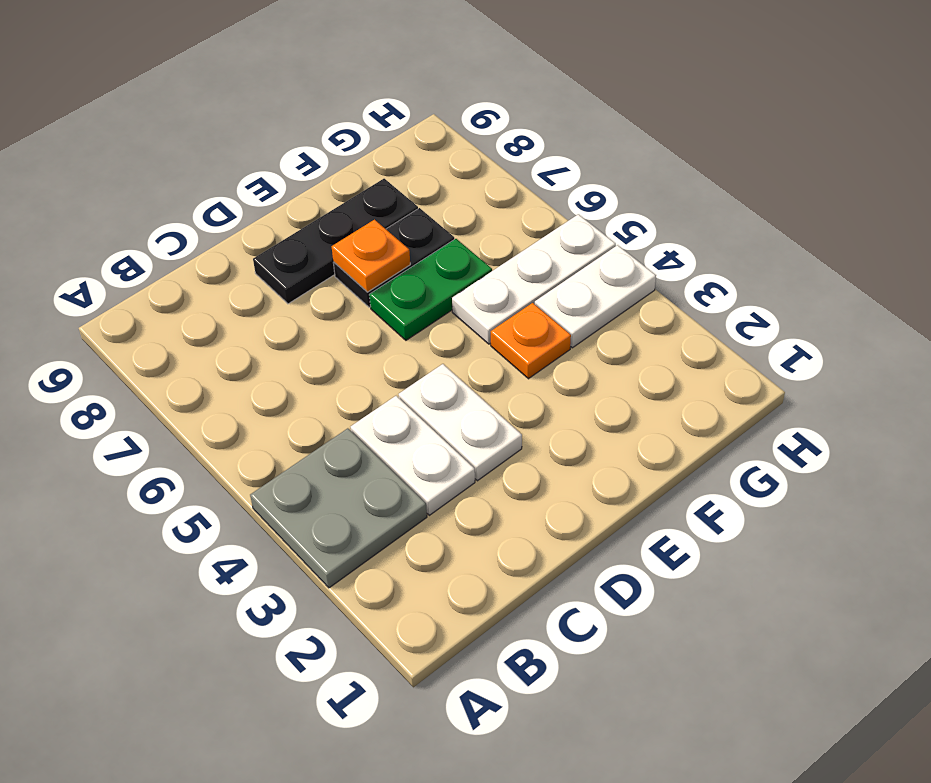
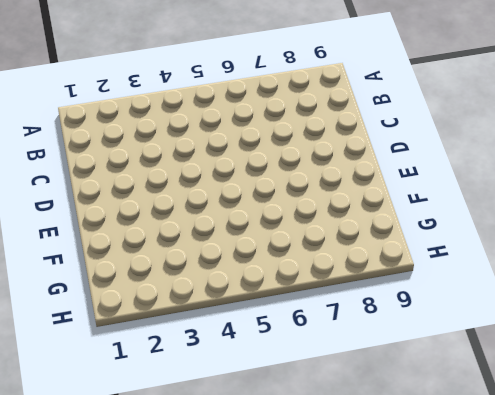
none -> grey 2x2 plate [250,428,427,588]
none -> white 1x2 plate [351,396,475,515]

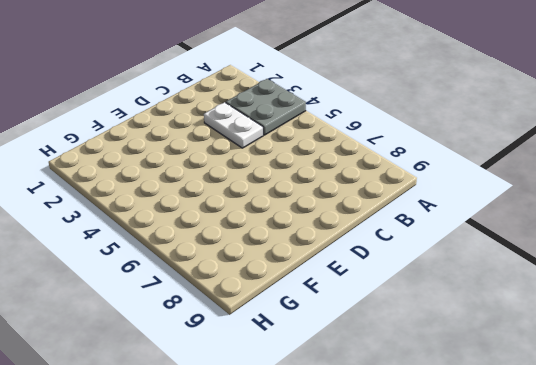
none -> white 1x2 plate [398,364,522,481]
none -> black 1x3 plate [253,179,418,304]

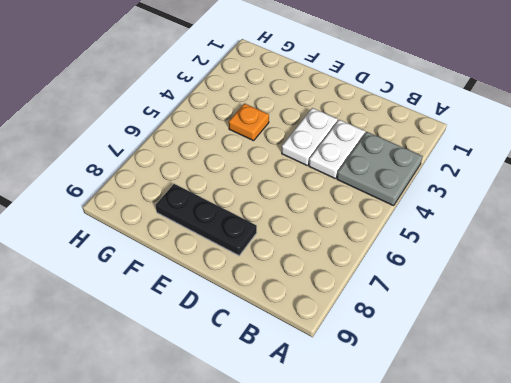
none -> green 1x2 plate [370,239,492,340]
none -> black 1x2 plate [333,208,454,307]

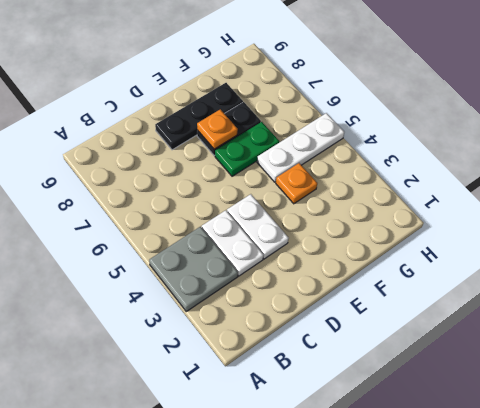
none -> white 1x2 plate [535,245,656,348]

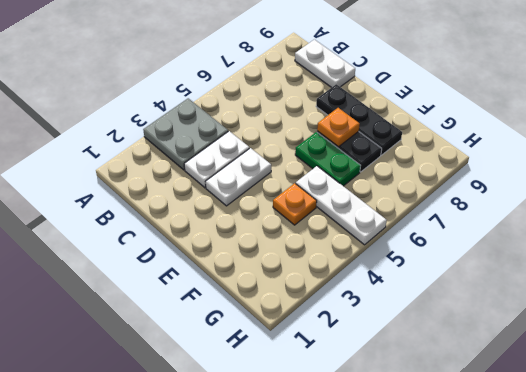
white 1x2 plate [295,39,355,88] -> white 1x2 plate moved to [535,245,656,348]

